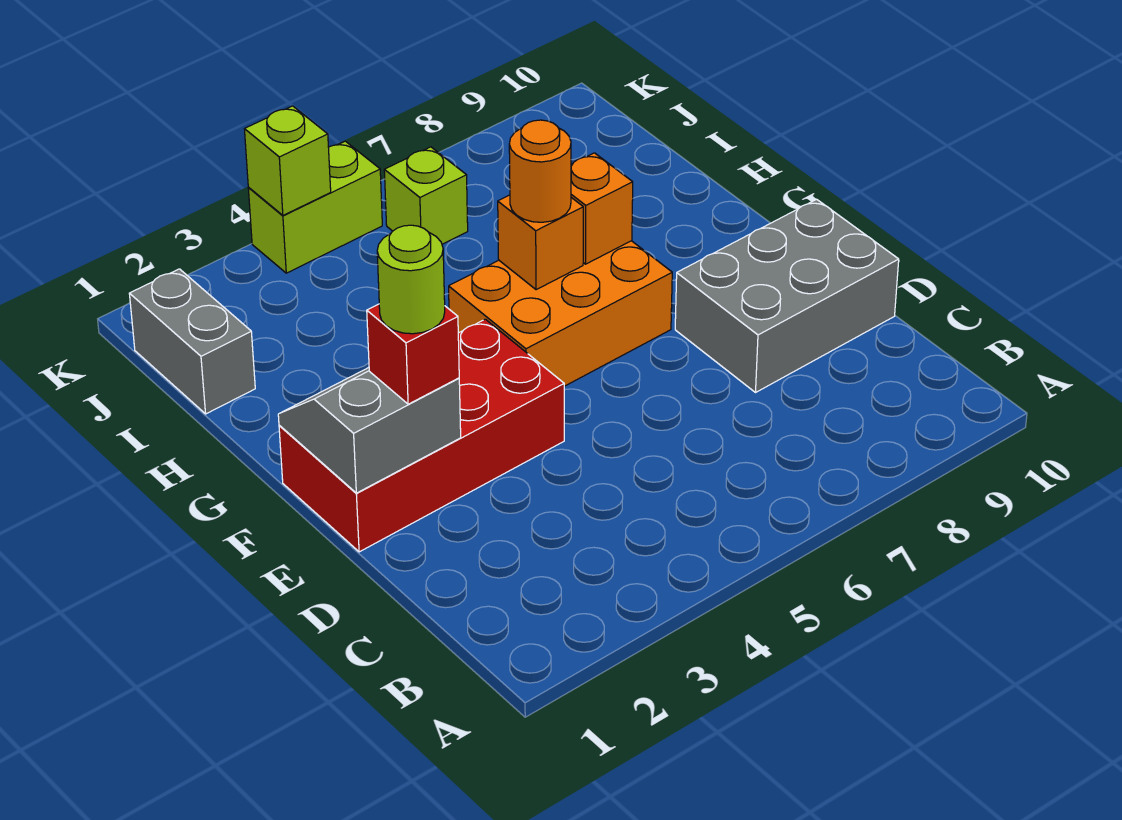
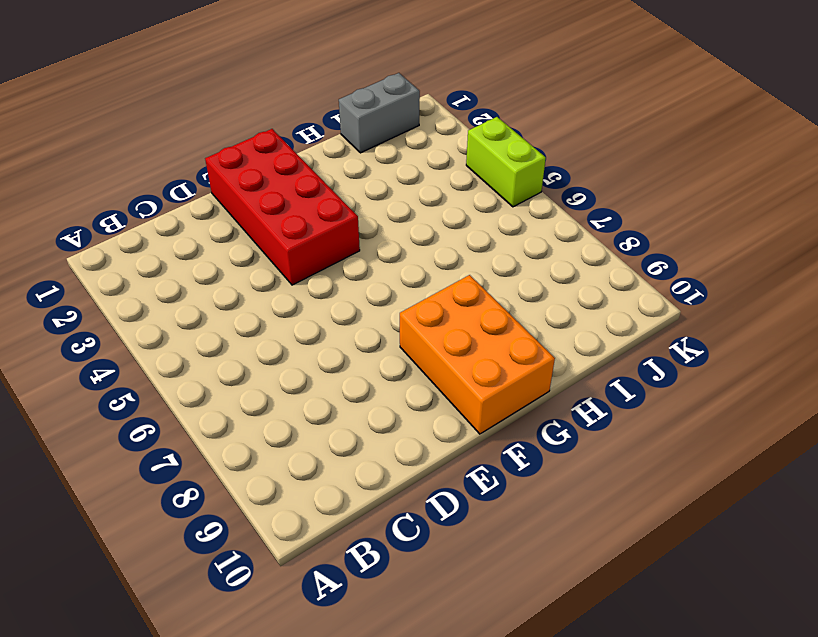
orange 2x3 brick [400,275,555,434] -> orange 2x3 brick moved to [449,241,672,386]
none -> grey 2x3 brick [675,199,899,392]
none -> lime 1x1 brick [384,147,468,244]
none -> grey 2x2 slope [278,368,461,493]

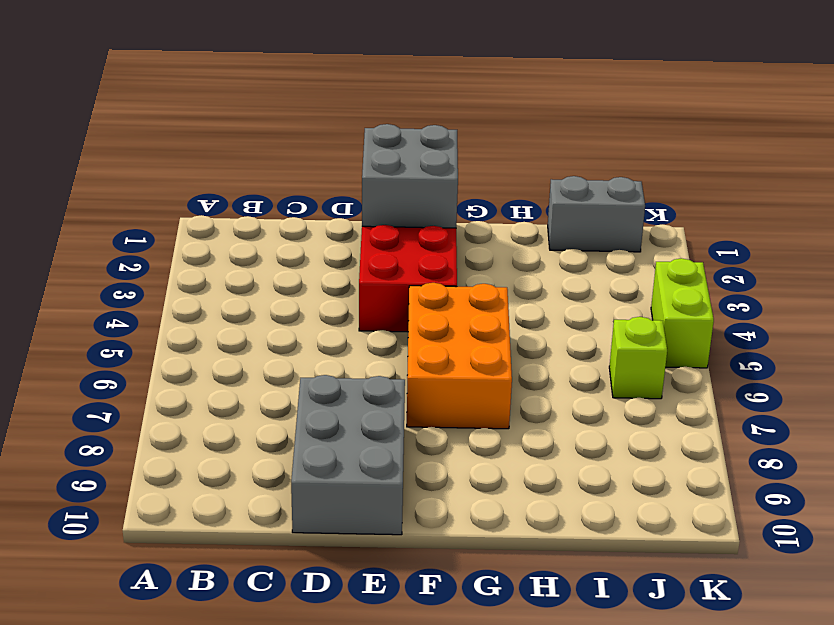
grey 2x2 brick [362,124,458,228] -> grey 2x2 slope [278,368,461,493]
none -> orange 1x1 brick [498,195,583,290]
none -> orange 1x1 brick [571,153,633,264]
none -> lime 1x1 brick [244,106,331,215]

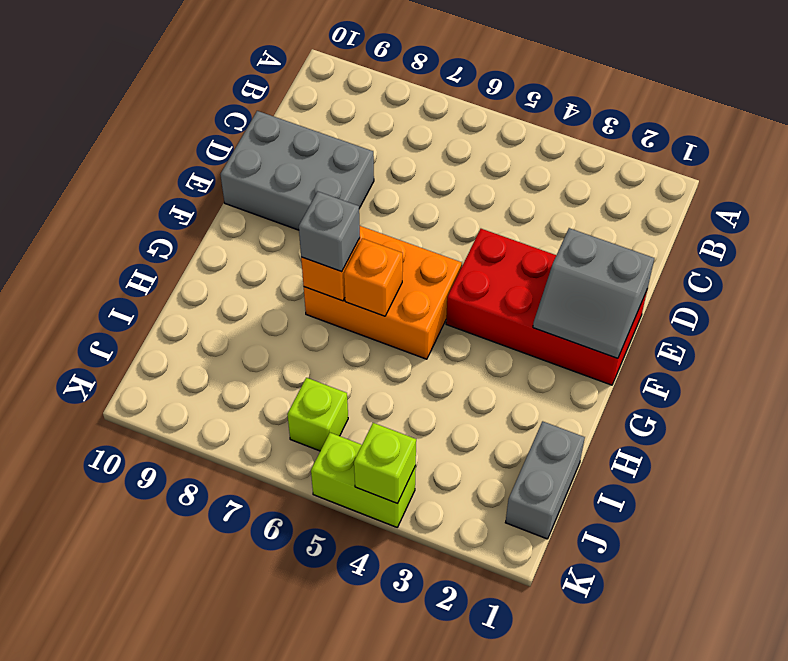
grey 1x1 brick [299,192,360,272] -> none
none -> red 1x1 brick [367,304,459,404]
none -> orange 1x1 round brick [509,120,571,222]
none -> lime 1x1 round brick [377,225,445,334]

